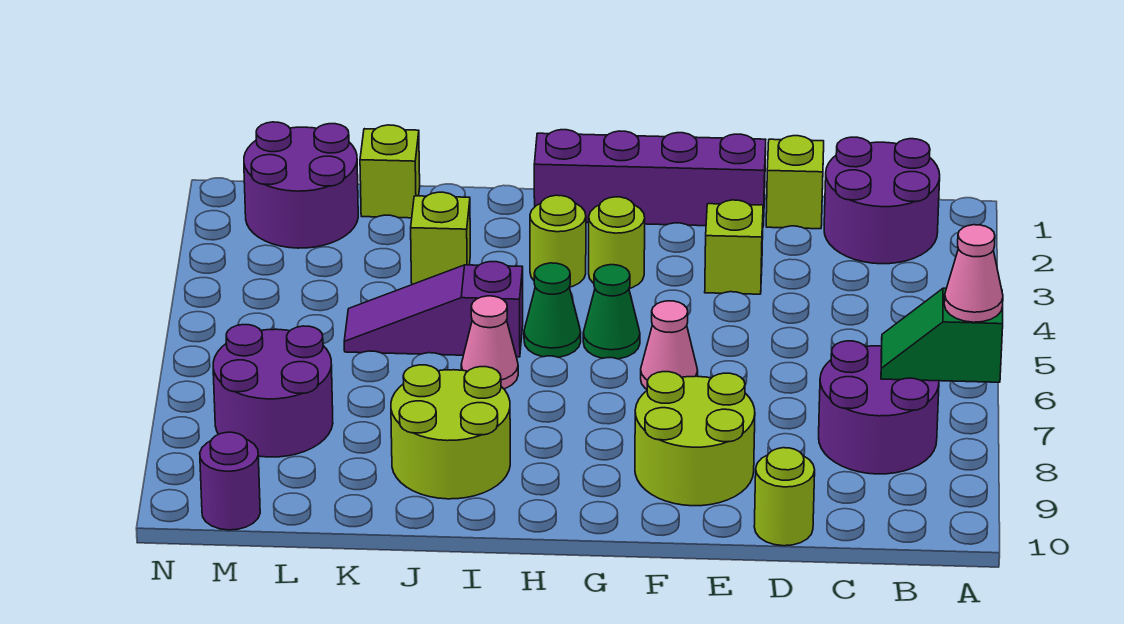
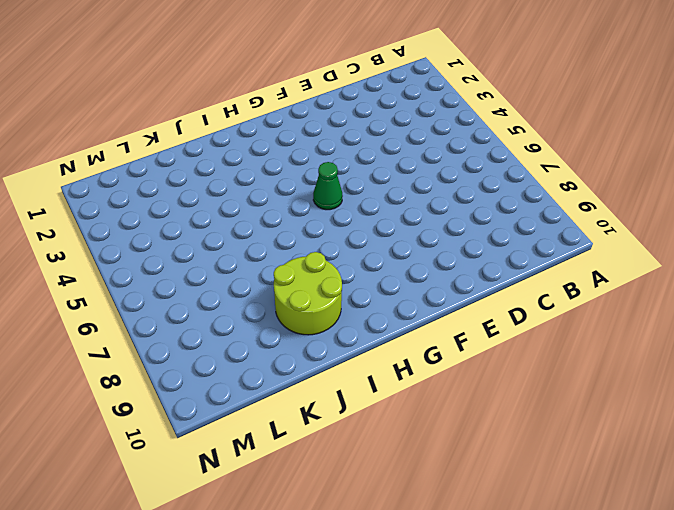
none -> purple 2x2 round brick [824,137,940,264]
none -> purple 2x2 round brick [819,341,939,474]
none -> lime 1x1 brick [766,136,824,229]

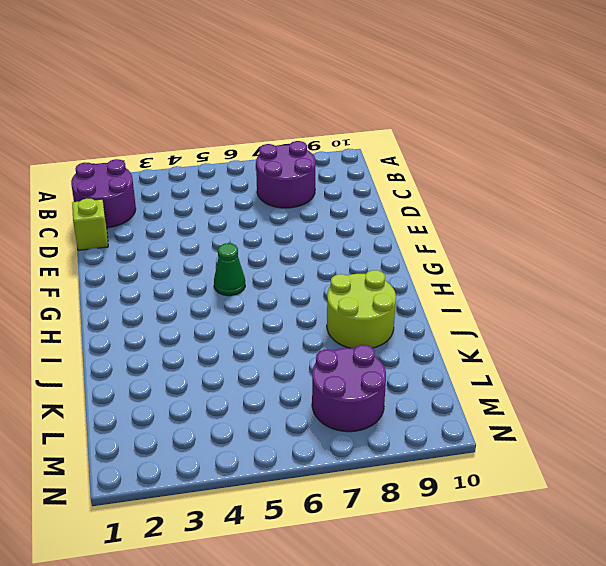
none -> lime 1x1 round brick [754,448,815,546]
none -> purple 1x4 brick [534,130,766,226]
none -> lime 1x1 brick [705,200,763,294]

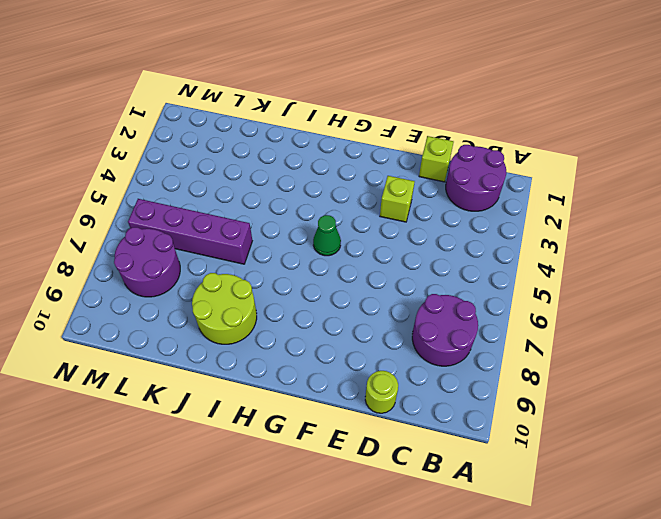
purple 1x4 brick [128,199,252,264] -> purple 1x4 brick moved to [534,130,766,226]
none -> lime 2x2 round brick [635,372,755,506]
none -> pink 1x1 cone [641,301,698,389]
none -> lime 1x1 round brick [589,197,645,288]

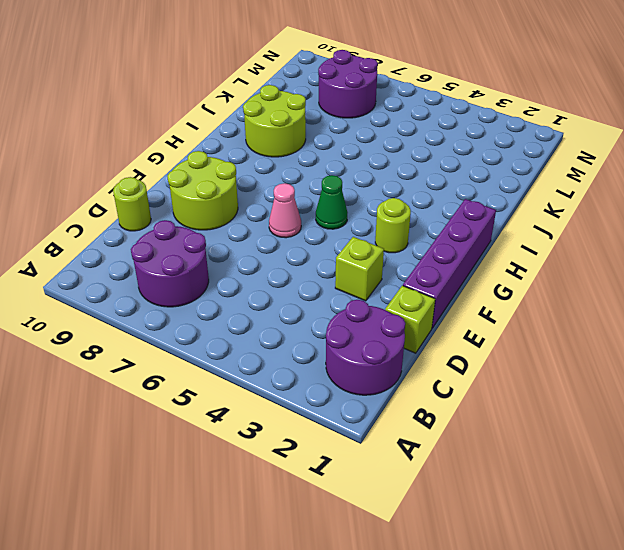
none -> lime 1x1 round brick [530,195,586,287]
none -> green 1x1 cone [524,263,581,357]
none -> purple 1x3 slope [344,262,523,357]

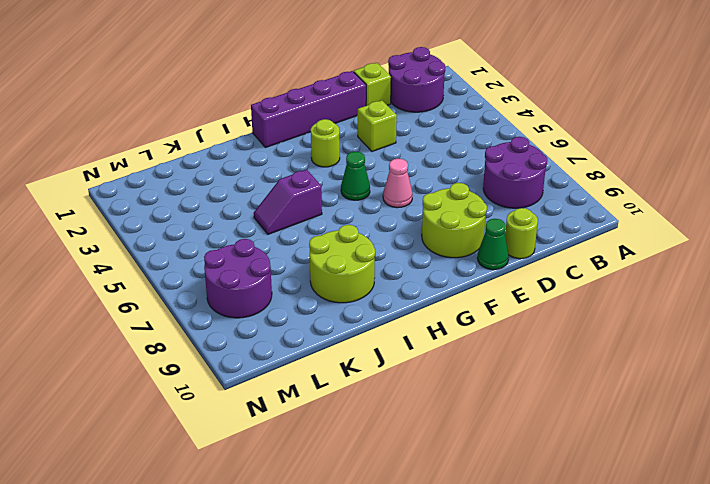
green 1x1 cone [477,219,509,270] -> green 1x1 cone moved to [524,263,581,357]
purple 1x2 slope [254,170,322,234] -> purple 1x3 slope [344,262,523,357]
none -> lime 1x1 round brick [530,195,586,287]
none -> pink 1x1 cone [461,296,518,389]
none -> lime 1x1 brick [411,192,470,285]

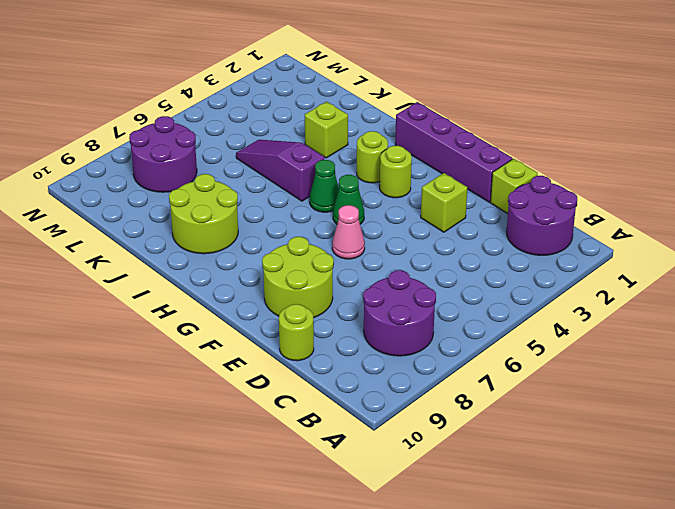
none -> pink 1x1 cone [461,296,518,389]
none -> lime 1x1 brick [360,125,420,218]
none -> purple 2x2 round brick [244,122,358,248]

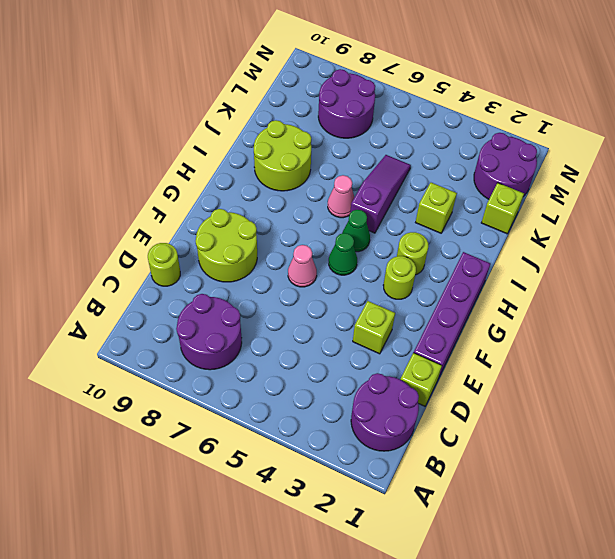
none -> purple 1x1 round brick [200,432,260,530]
none -> green 1x2 slope [881,288,1003,382]
none -> pink 1x1 cone [944,225,1003,322]

